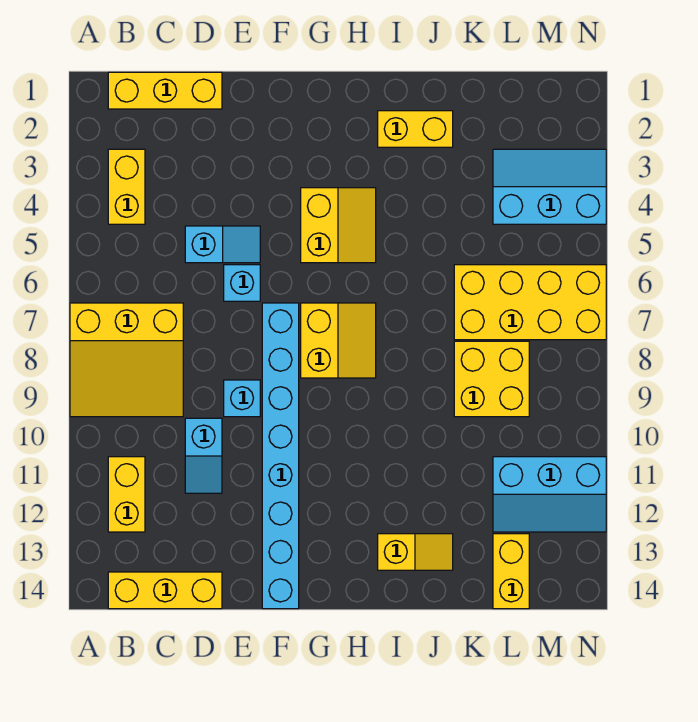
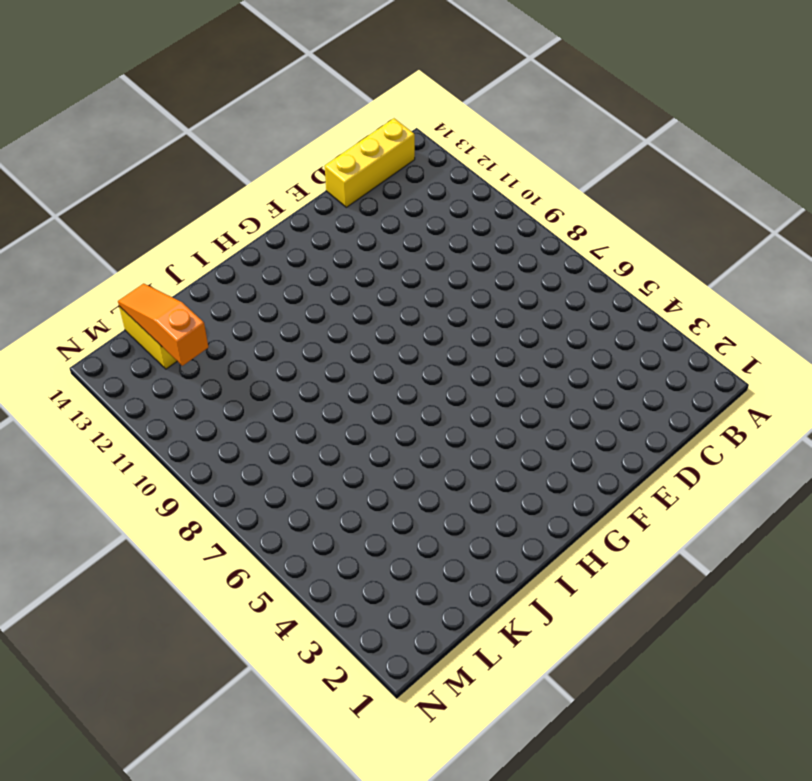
orange 1x3 slope [118,283,208,366] -> none
none -> yellow 3x3 slope [70,303,183,417]
none -> yellow 1x3 brick [108,72,222,109]
none -> yellow 1x2 brick [108,149,145,224]

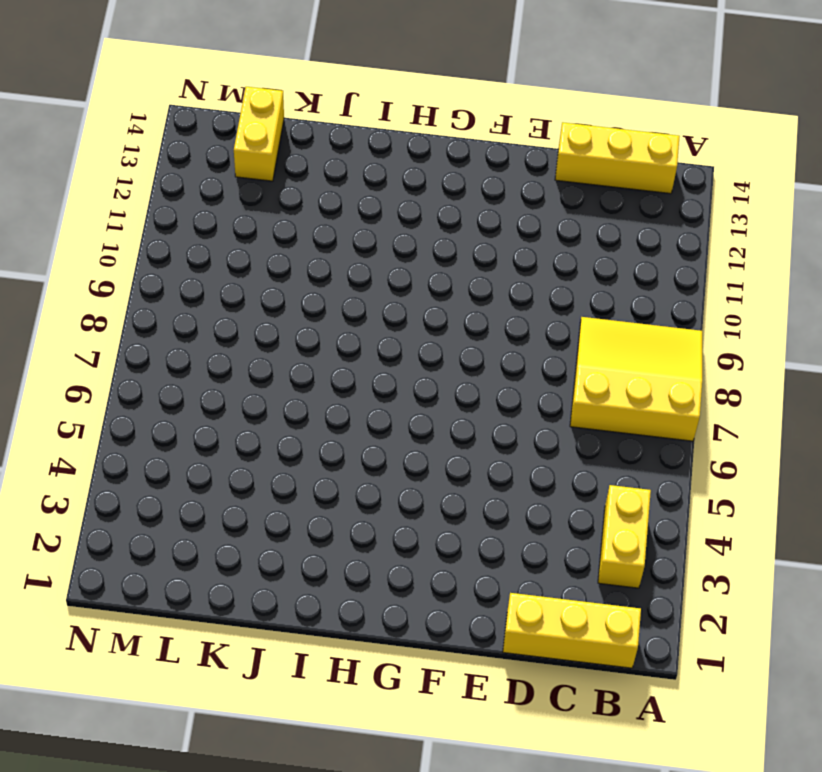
none -> yellow 1x2 brick [108,457,145,532]
none -> cyan 1x2 slope [185,226,260,263]
none -> cyan 1x2 slope [185,418,222,493]

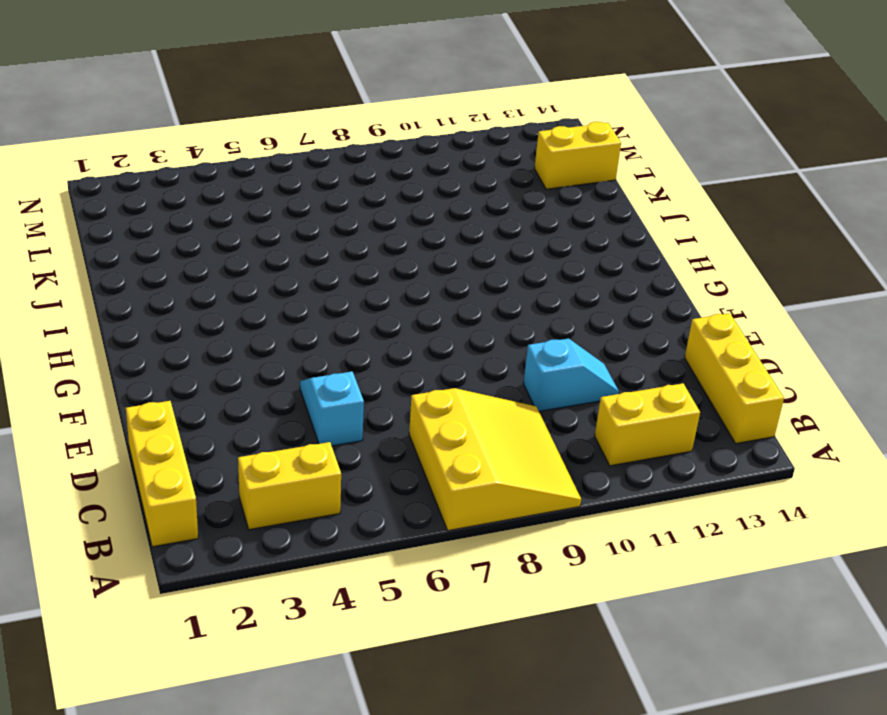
none -> cyan 1x1 brick [224,265,260,301]
none -> cyan 1x1 brick [224,380,260,417]
none -> cyan 1x8 brick [262,303,299,609]

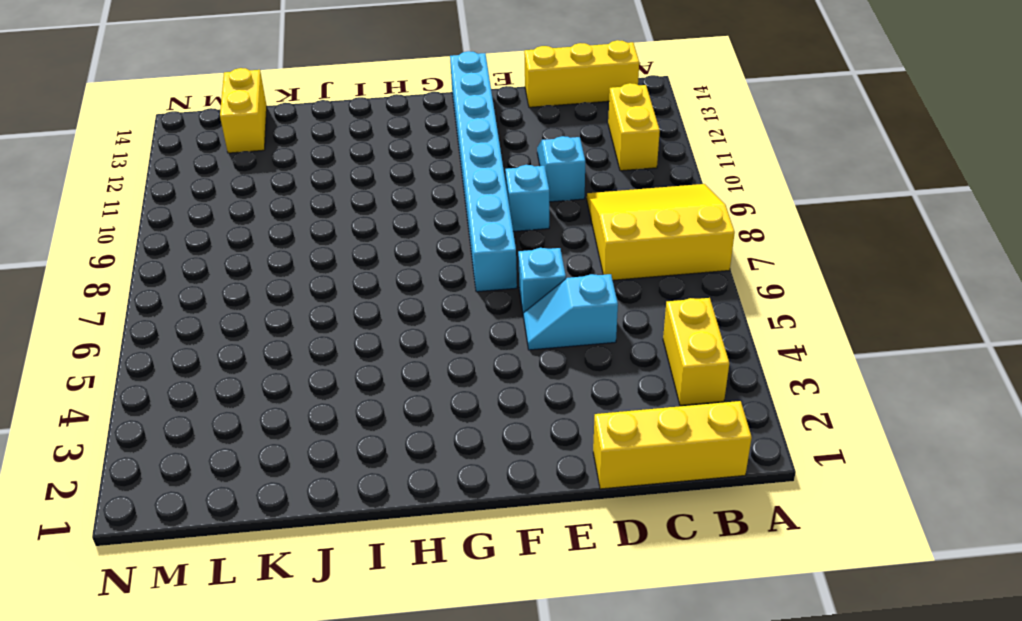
none -> yellow 2x2 slope [301,188,376,263]
none -> yellow 2x2 slope [301,303,376,378]
none -> yellow 1x2 brick [378,111,453,147]

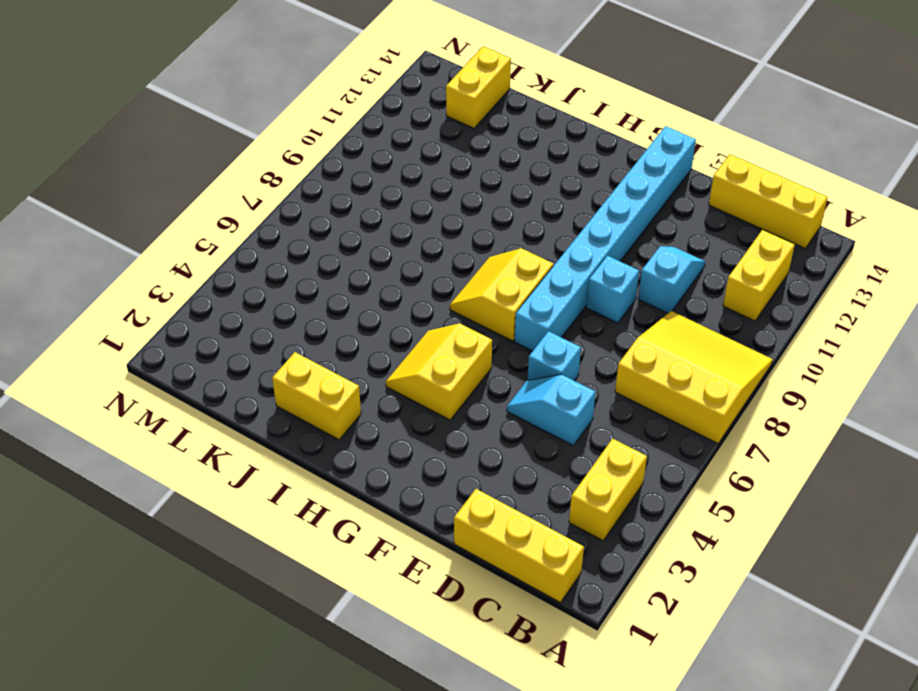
none -> yellow 1x2 slope [378,534,453,570]
none -> yellow 2x4 brick [454,265,606,340]
none -> yellow 2x2 brick [454,341,529,417]

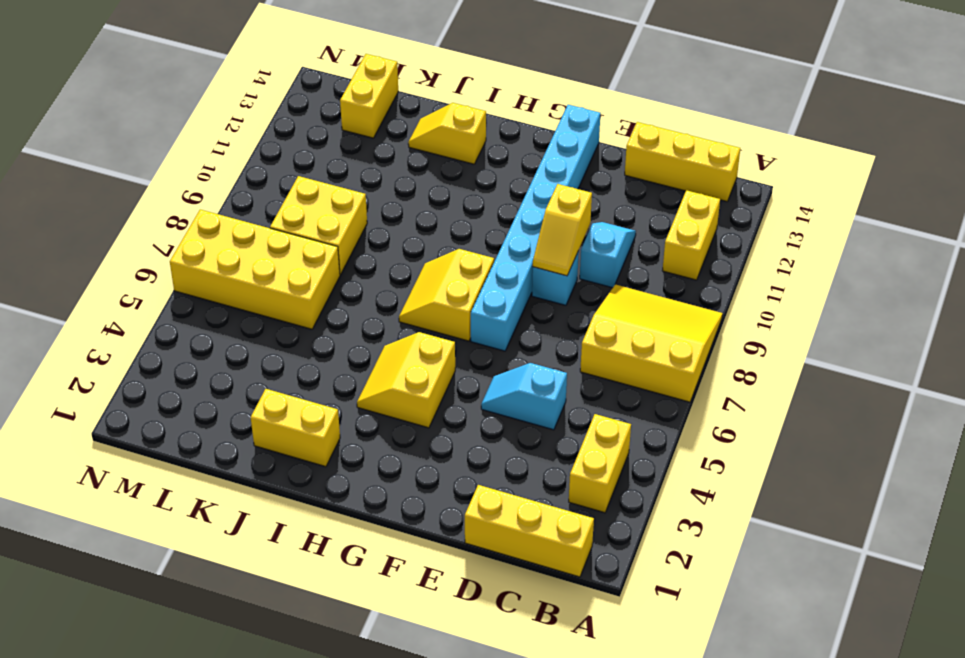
yellow 1x2 slope [533,184,592,276] -> none
none -> cyan 1x1 brick [224,265,260,301]
none -> cyan 2x3 slope [493,149,606,224]
none -> cyan 2x3 slope [493,457,606,532]

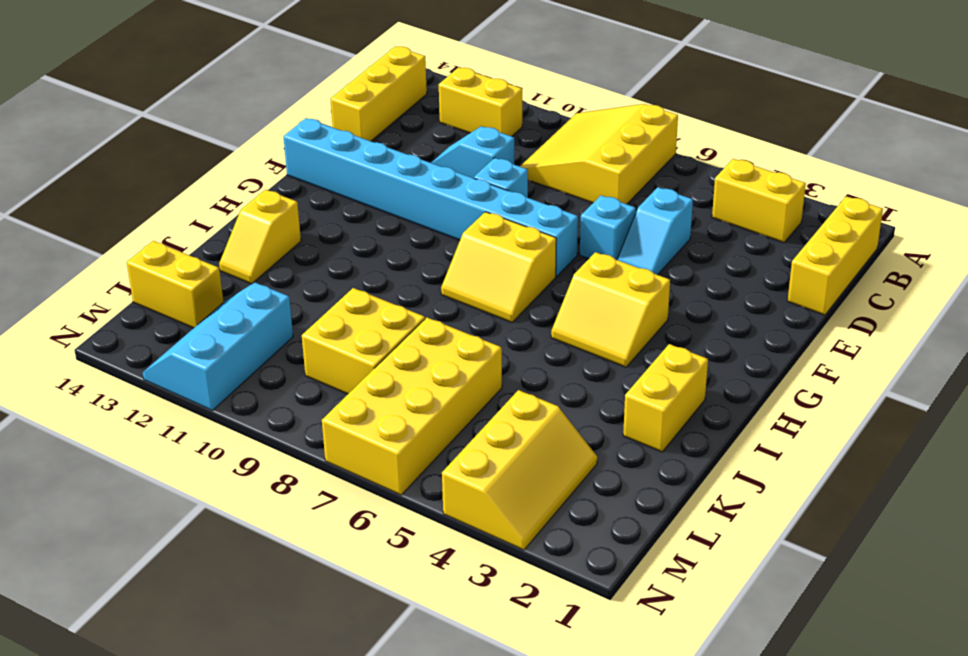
yellow 2x3 slope [442,390,597,550] -> cyan 2x3 slope [493,149,606,224]

